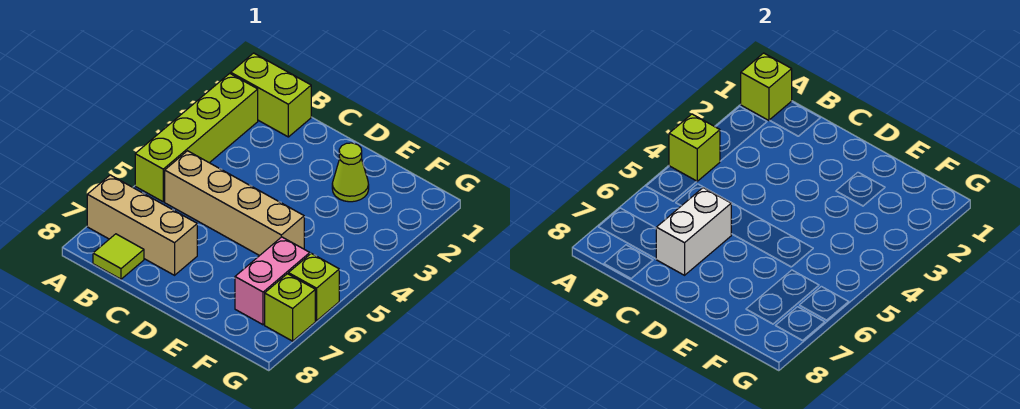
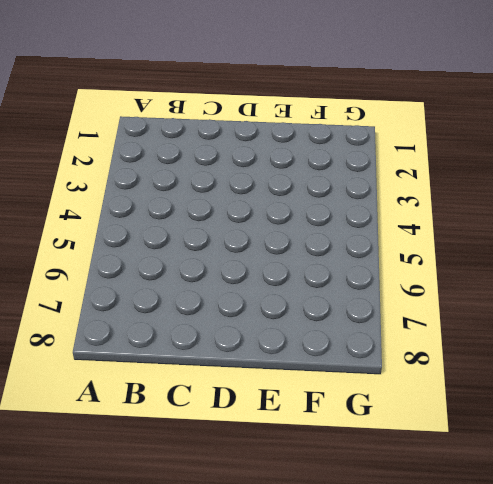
none -> lime 1x2 brick [231,53,311,137]
none -> lime 1x4 brick [135,73,258,202]
none -> tan 1x3 brick [87,175,197,275]

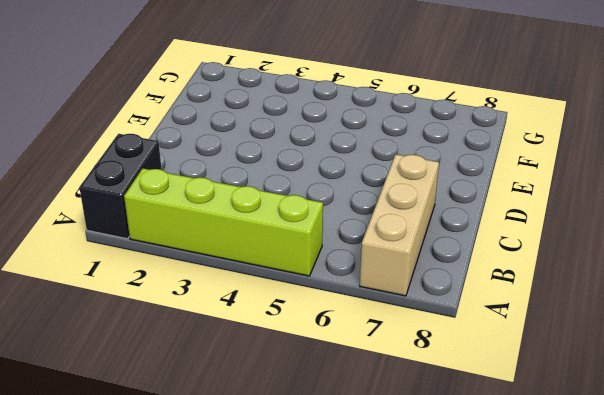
black 1x2 brick [79,134,162,239] -> lime 1x2 brick [231,53,311,137]
none -> tan 1x4 brick [165,151,304,256]
none -> lime 1x1 tile [93,234,144,279]
none -> lime 1x1 cone [332,143,369,202]

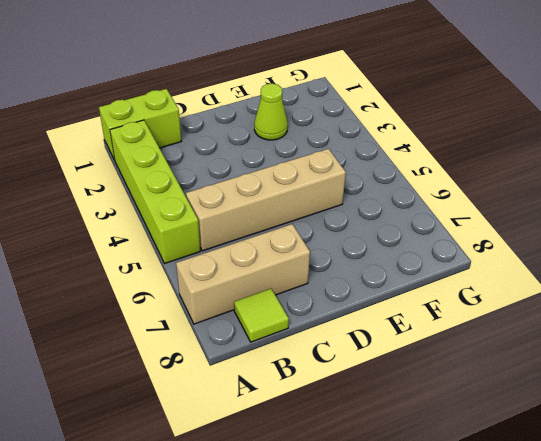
none -> pink 1x2 brick [235,237,310,325]
none -> lime 1x1 brick [288,253,339,321]
none -> lime 1x1 brick [265,274,315,341]

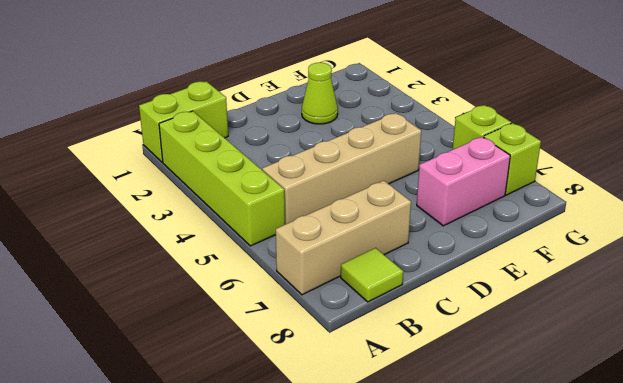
pink 1x2 brick [417,137,510,226] -> pink 1x2 brick turned to [235,237,310,325]
none -> lime 1x1 brick [741,53,792,120]
none -> lime 1x1 brick [669,114,720,181]
none -> white 1x2 brick [656,188,731,275]

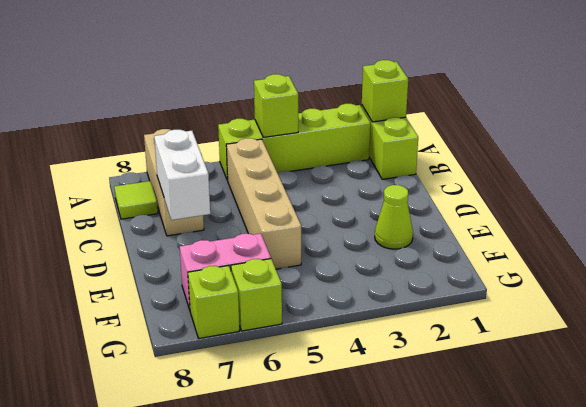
white 1x2 brick [154,130,210,220] -> white 1x2 brick turned to [656,188,731,275]

